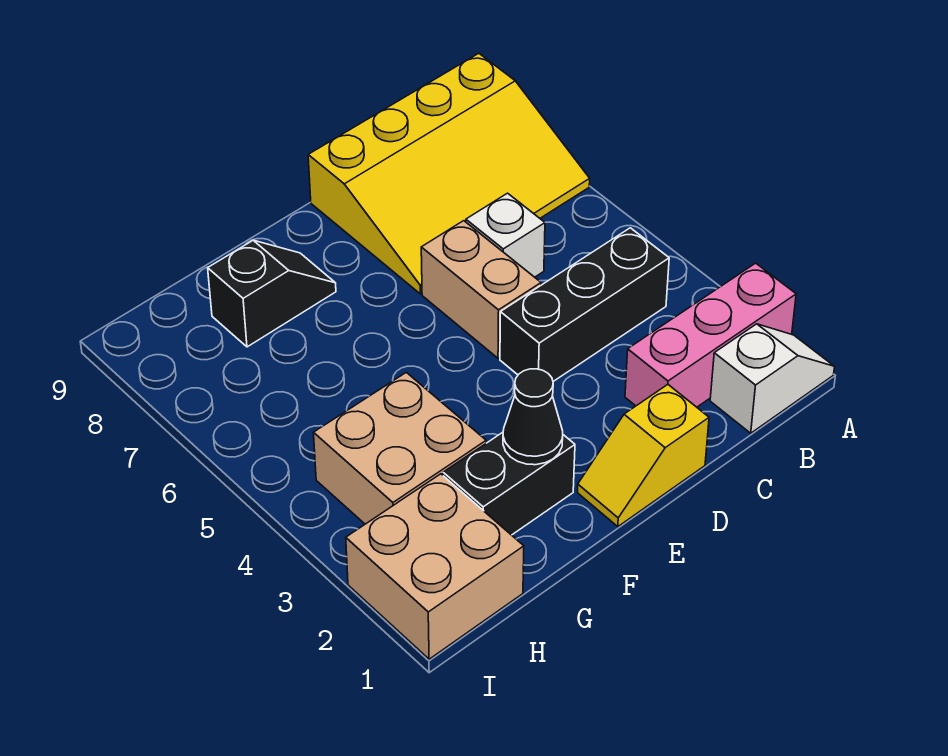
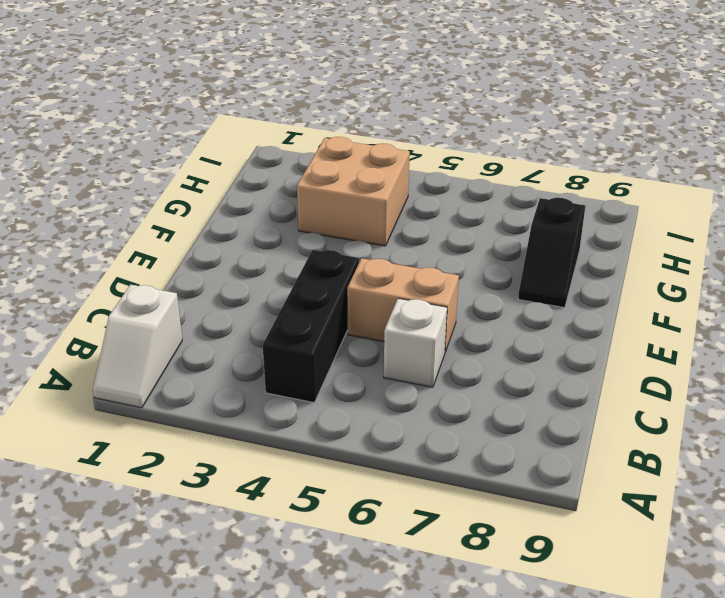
none -> pink 1x3 brick [625,263,796,407]
none -> yellow 3x4 slope [308,53,590,294]
none -> yellow 1x2 slope [578,385,709,527]

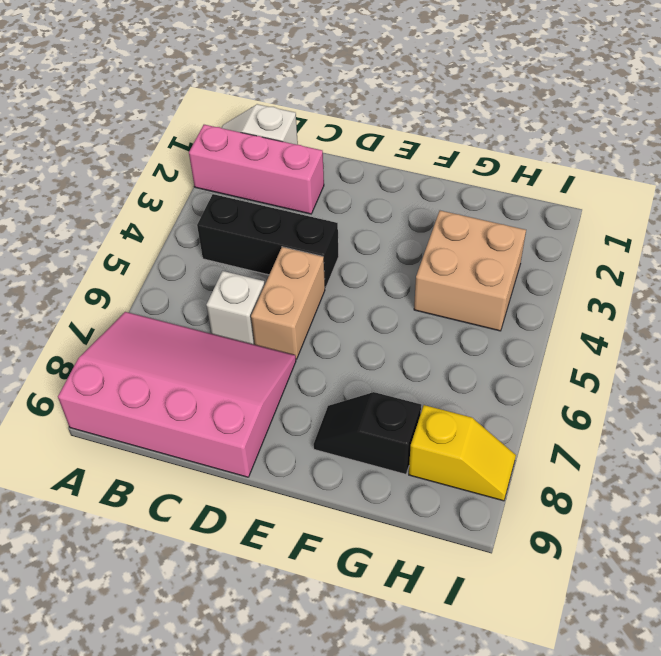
pink 3x4 slope [58,312,296,477] -> yellow 3x4 slope [308,53,590,294]
yellow 1x2 slope [409,405,516,501] -> yellow 1x2 slope moved to [578,385,709,527]
none -> black 1x2 brick [443,432,575,535]
none -> tan 2x2 brick [346,474,524,659]
none -> black 1x1 cone [503,369,563,465]

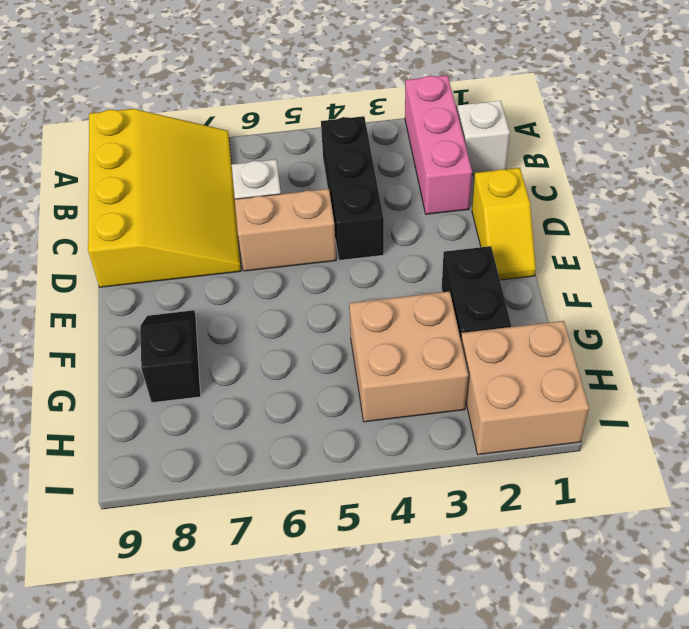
none -> black 1x1 cone [503,369,563,465]

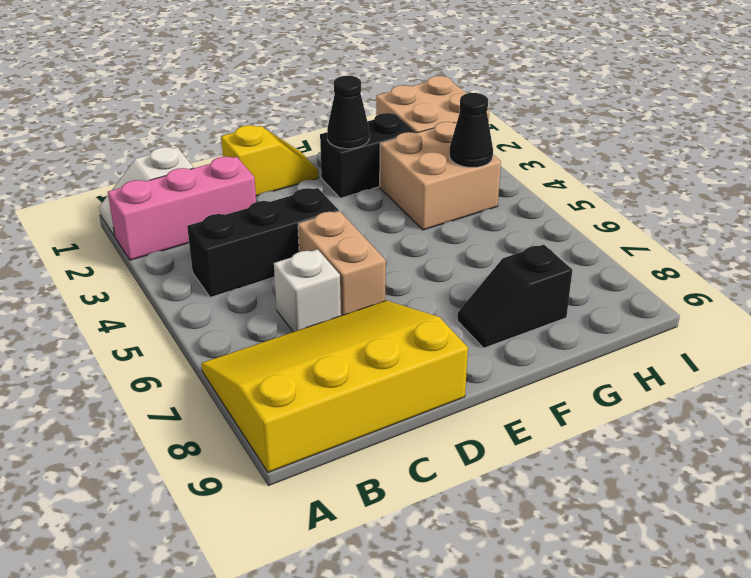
black 1x1 cone [449,93,493,167] -> none

